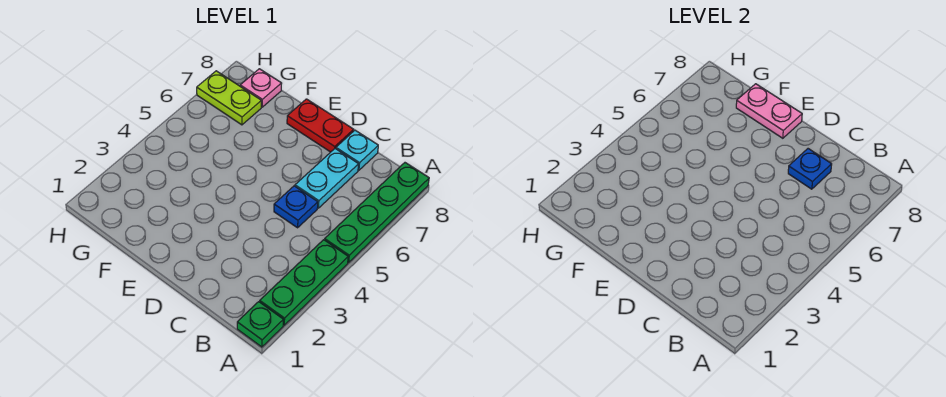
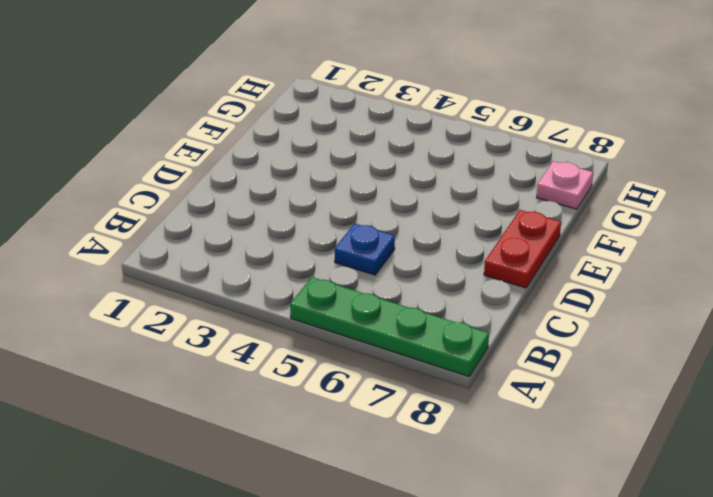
none -> green 1x1 plate [237,302,283,347]
none -> green 1x3 plate [260,240,348,325]

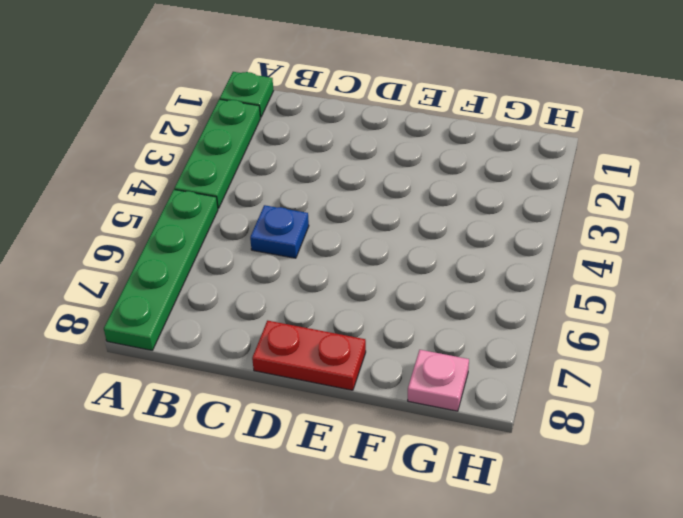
none -> cyan 1x2 plate [295,149,359,208]
none -> cyan 1x1 plate [336,130,378,170]

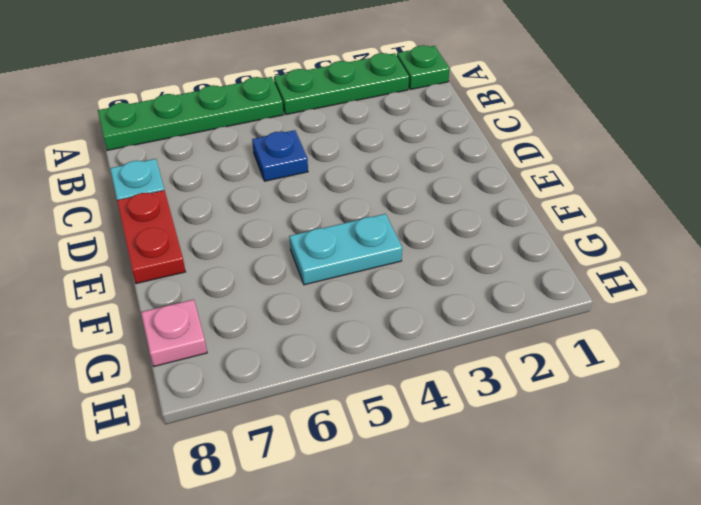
cyan 1x2 plate [289,214,402,285] -> cyan 1x2 plate moved to [295,149,359,208]
none -> lime 1x2 plate [197,71,261,125]
none -> blue 1x1 plate [788,149,832,189]

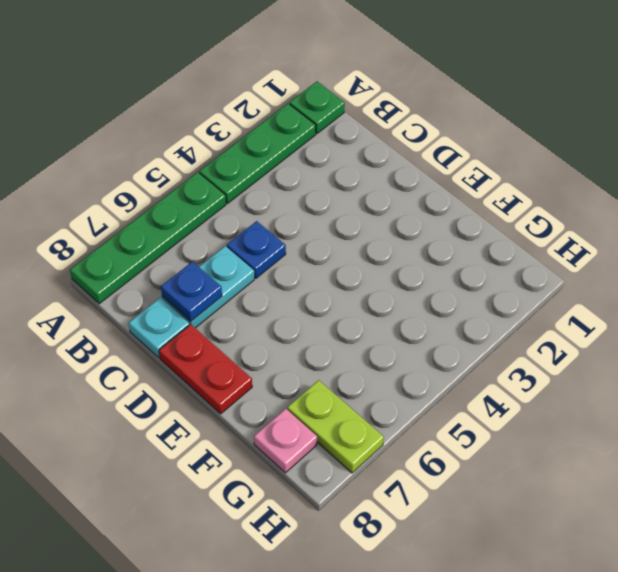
none -> pink 1x2 plate [736,84,802,138]

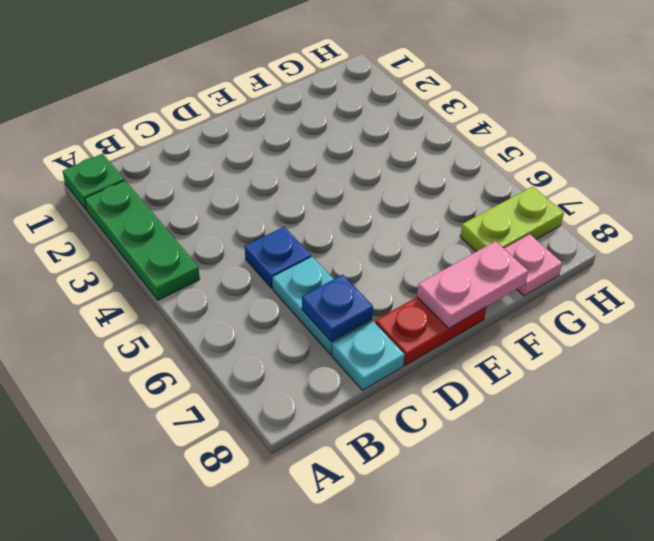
none -> green 1x4 plate [325,163,429,263]

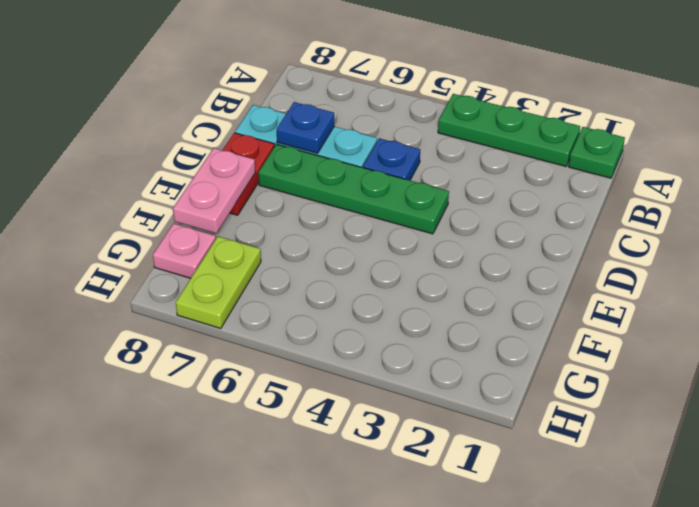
green 1x4 plate [258,144,449,234] -> green 1x4 plate moved to [325,163,429,263]

